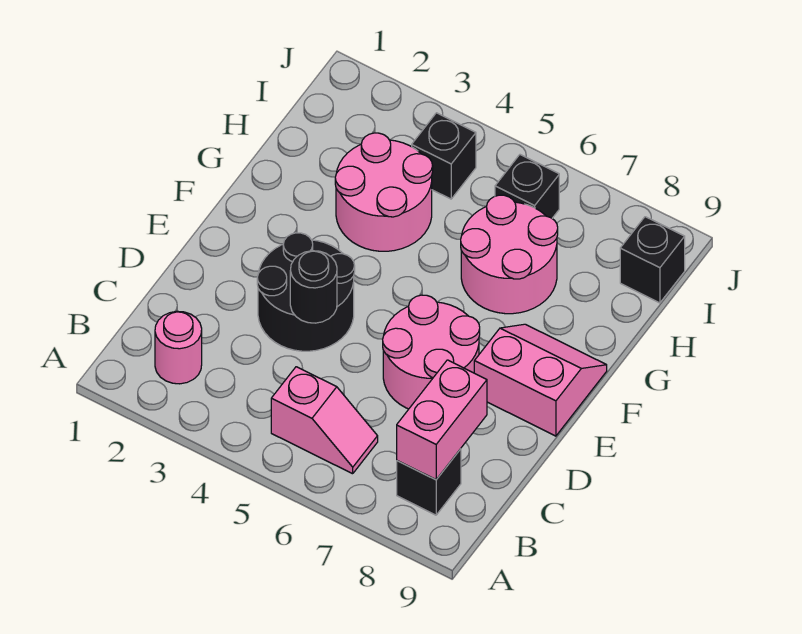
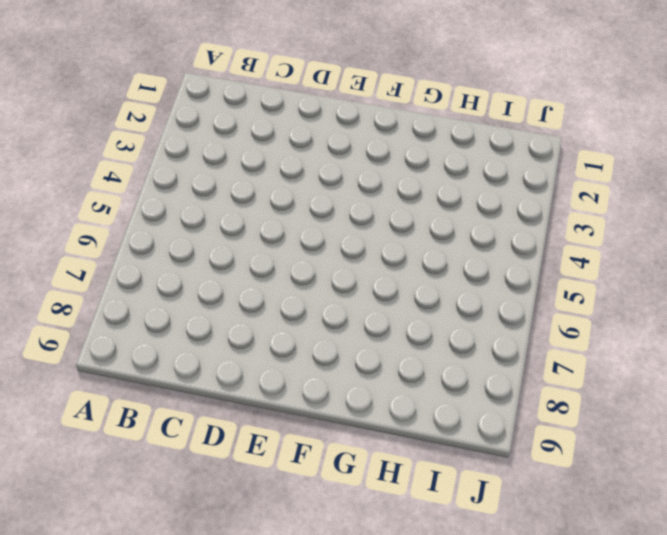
none -> pink 1x1 round brick [155,311,202,384]
none -> pink 1x2 slope [271,367,378,474]
none -> black 1x1 brick [397,449,461,515]

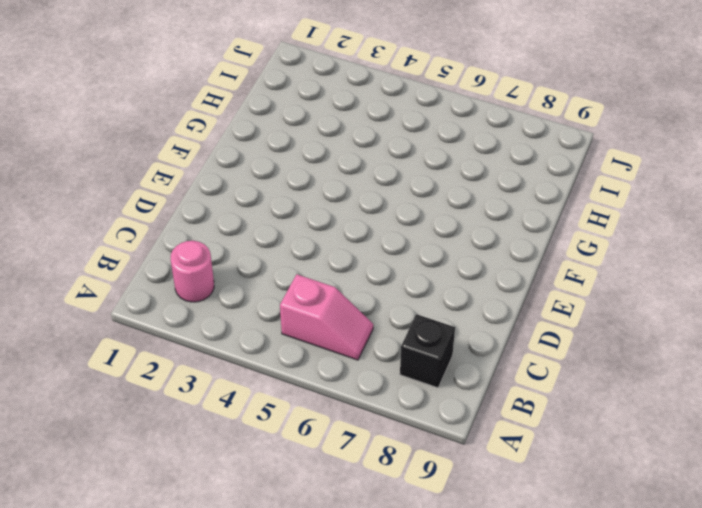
none -> black 2x2 round brick [257,233,355,351]
none -> pink 2x2 round brick [383,295,480,409]
none -> pink 2x2 slope [474,324,607,436]

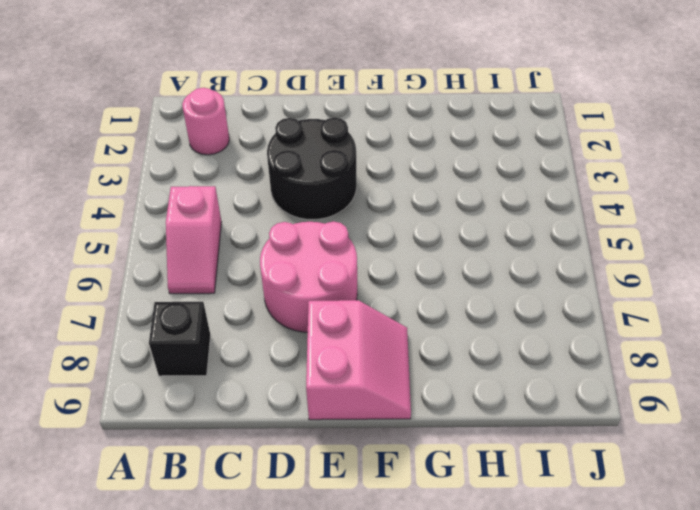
none -> pink 2x2 round brick [335,133,433,251]
none -> pink 2x2 round brick [461,195,558,314]
none -> black 1x1 brick [412,113,476,199]

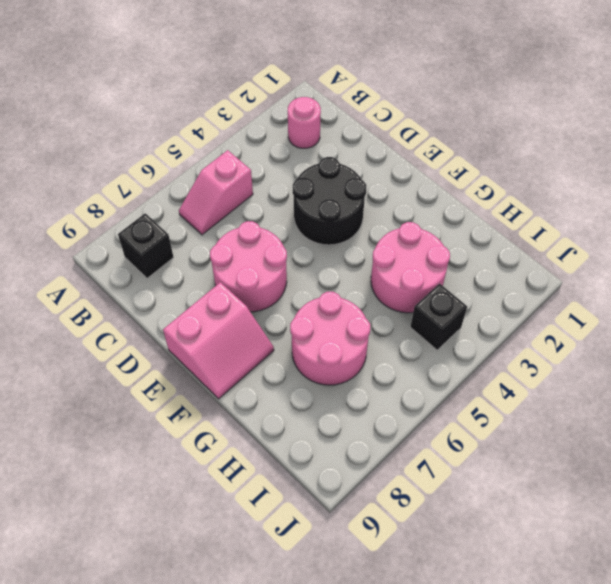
none -> black 1x1 brick [495,155,559,218]
none -> black 1x1 brick [620,217,685,303]
none -> pink 1x2 brick [397,360,487,480]

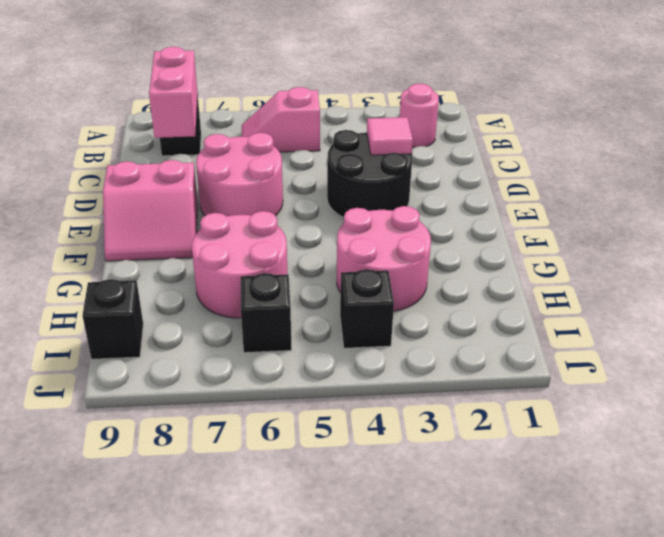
pink 1x1 tile [367,117,413,155] -> none
none -> black 1x1 round brick [290,251,337,323]

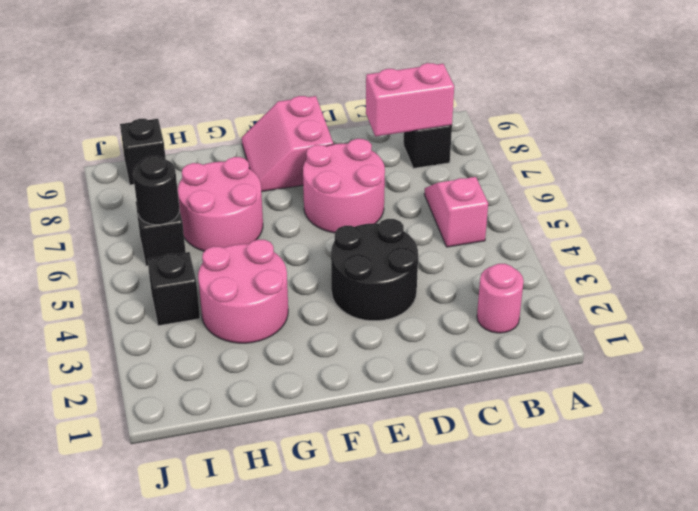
black 1x1 round brick [133,156,179,225] -> black 1x1 round brick moved to [290,251,337,323]

